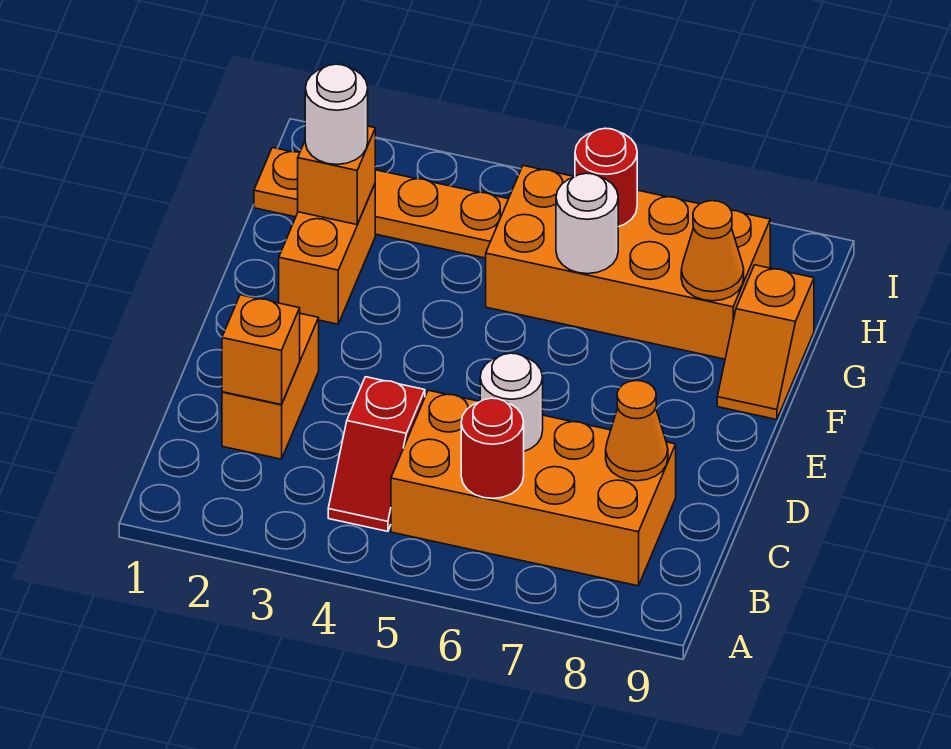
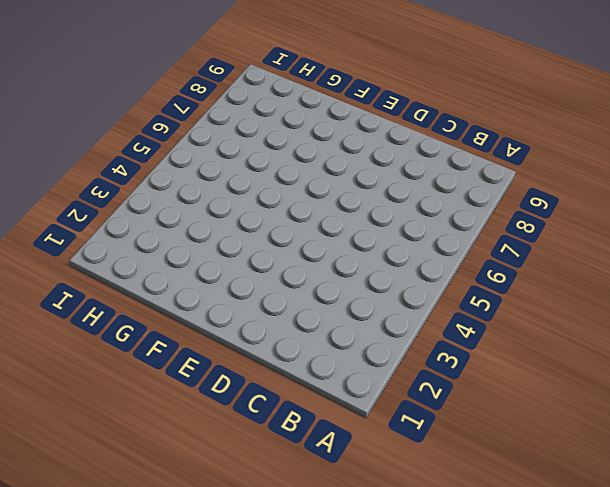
none -> red 1x2 slope [328,377,425,531]
none -> orange 2x4 brick [391,390,676,586]
none -> orange 1x2 brick [222,313,319,459]

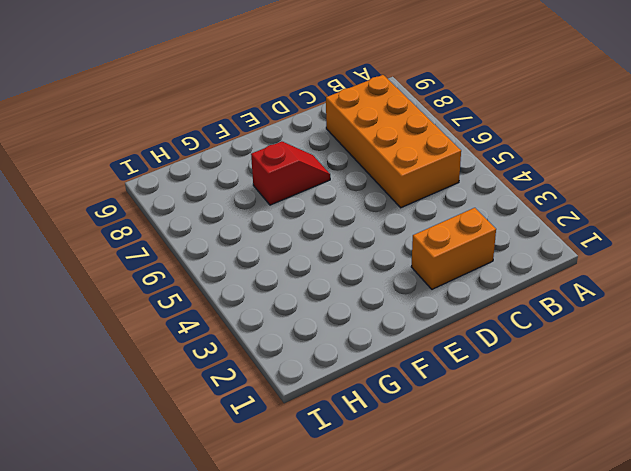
red 1x2 slope [251,141,330,205] -> red 1x2 slope moved to [328,377,425,531]
none -> orange 1x2 brick [279,184,375,324]
none -> orange 1x2 slope [717,265,814,420]
none -> orange 2x4 brick [486,166,770,359]

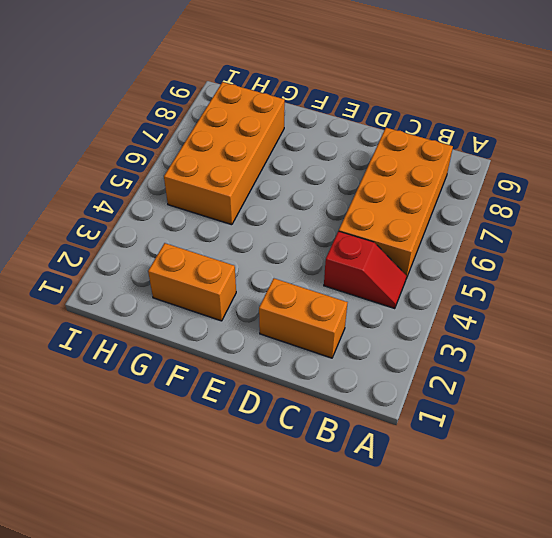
none -> orange 1x2 slope [717,265,814,420]
none -> orange 1x4 plate [254,148,508,258]
none -> red 1x1 round brick [461,398,524,498]

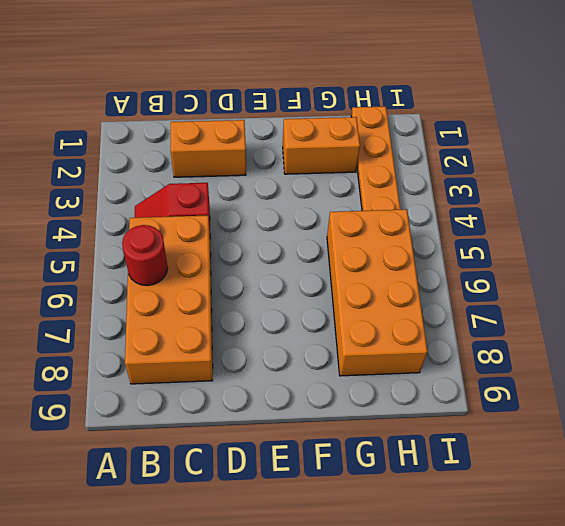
none -> orange 1x2 slope [717,265,814,420]
none -> orange 1x1 brick [222,295,300,405]
none -> white 1x1 round brick [480,353,543,451]

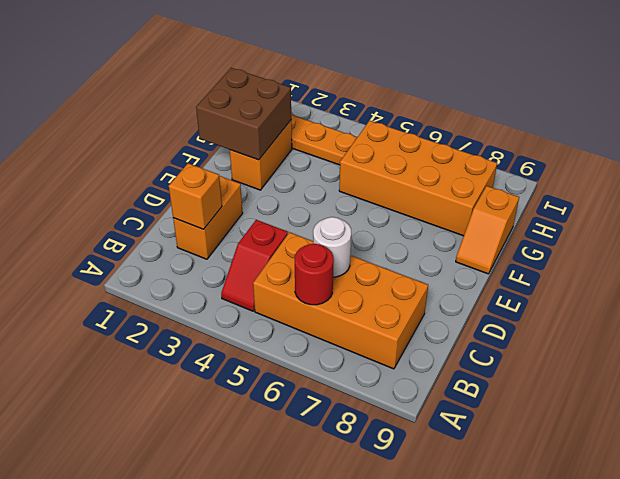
brown 2x2 brick [196,68,291,160] -> orange 1x1 brick [298,126,375,225]
none -> orange 1x1 cone [606,381,668,481]
none -> white 1x1 round brick [556,173,618,274]
none -> orange 1x1 cone [681,201,744,301]

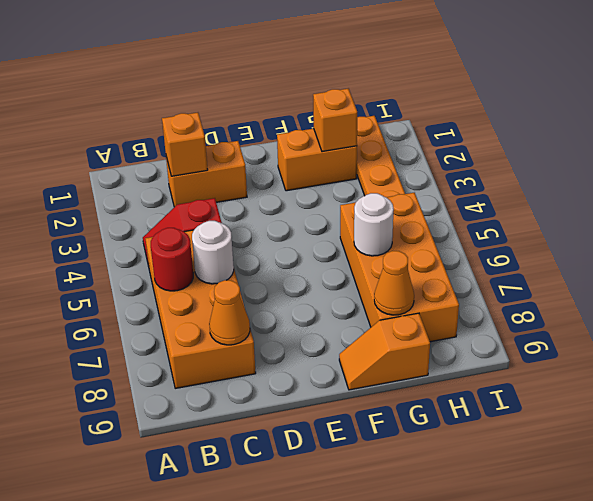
none -> red 1x1 round brick [575,128,637,227]
none -> white 1x1 round brick [305,64,368,165]

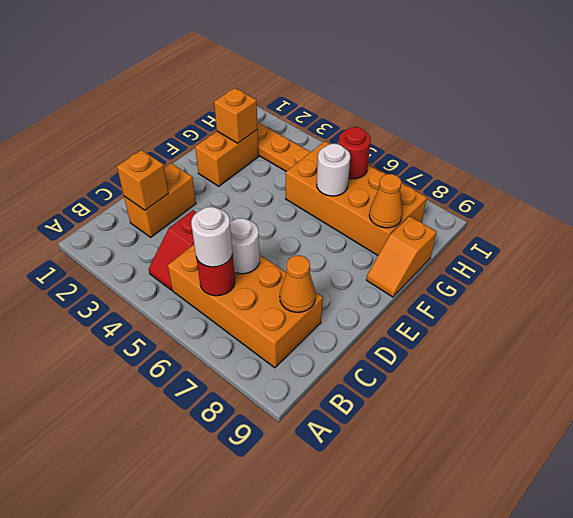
white 1x1 round brick [191,207,232,267] -> white 1x1 round brick moved to [305,64,368,165]

